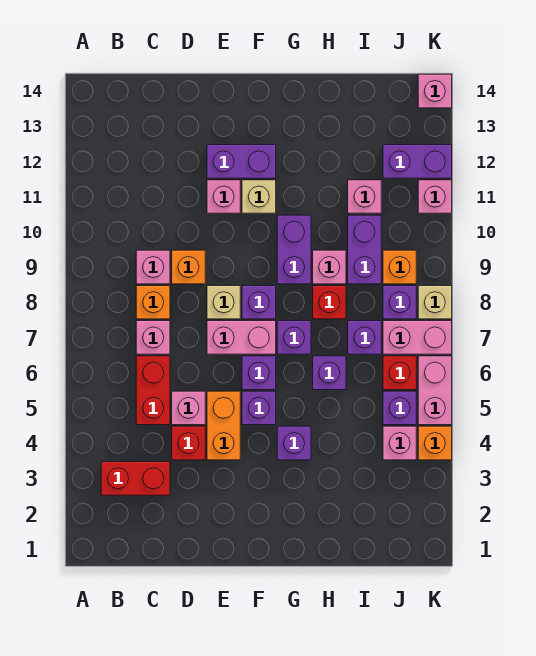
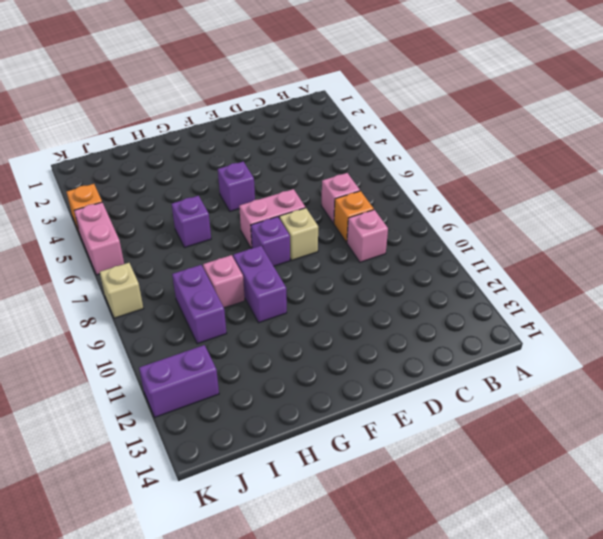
none -> red 1x2 brick [101,462,170,495]
none -> red 1x2 brick [136,356,170,425]
none -> red 1x1 brick [172,426,205,460]
none -> pink 1x1 brick [172,391,205,425]

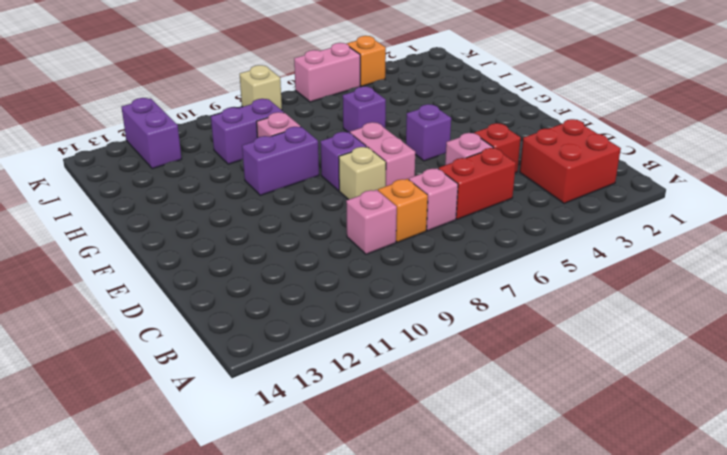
red 2x2 brick [520,119,621,204] -> red 1x2 brick [101,462,170,495]
none -> orange 1x1 brick [172,250,205,284]
none -> orange 1x2 brick [207,391,240,460]
none -> pink 1x1 brick [207,180,240,213]
none -> purple 1x2 brick [207,145,276,178]

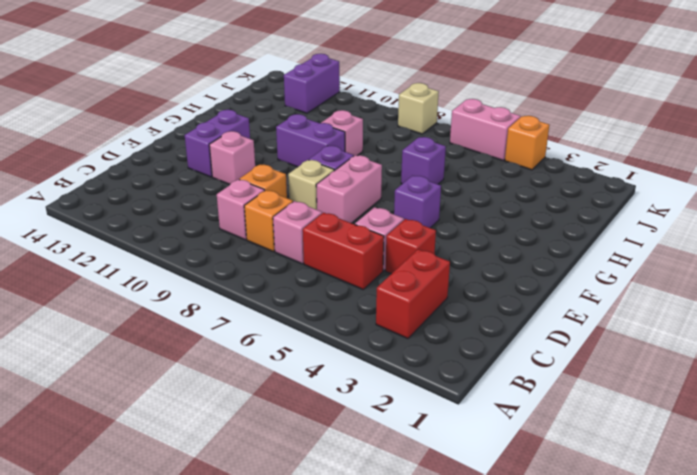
none -> orange 1x2 brick [207,391,240,460]
none -> purple 1x1 brick [242,356,276,390]
none -> tan 1x1 brick [242,180,276,213]
none -> purple 1x1 brick [277,426,311,460]

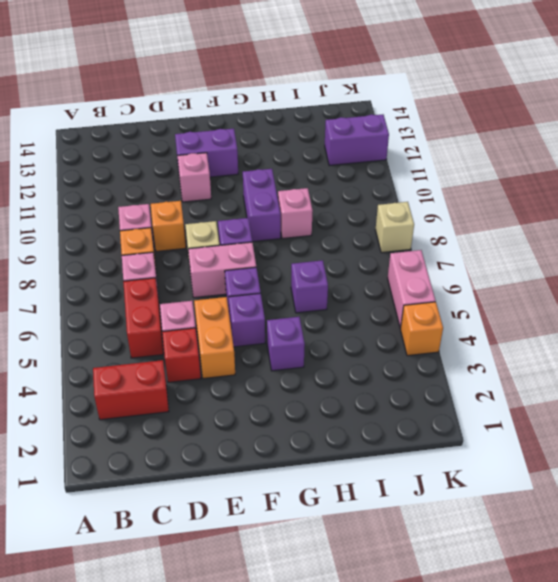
none -> tan 1x1 brick [242,180,276,213]
none -> purple 1x1 brick [277,321,311,354]
none -> red 1x1 brick [313,286,346,319]
none -> purple 1x1 brick [348,321,381,354]

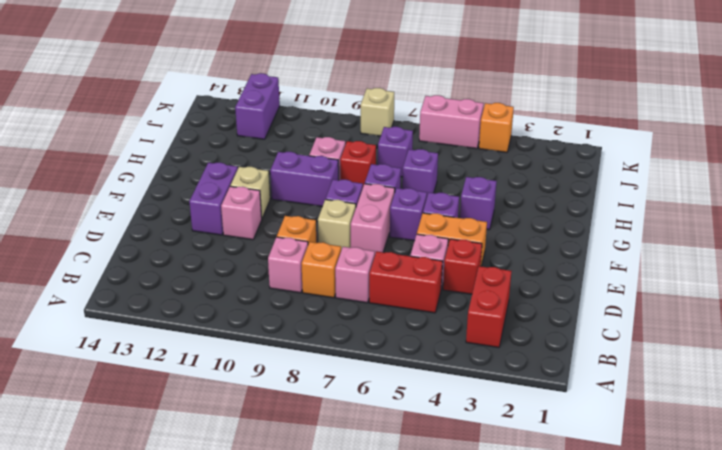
none -> purple 1x2 brick [348,215,381,284]
none -> pink 1x1 brick [348,180,381,213]
none -> pink 1x1 brick [383,426,416,460]
none -> purple 1x1 brick [383,391,416,425]

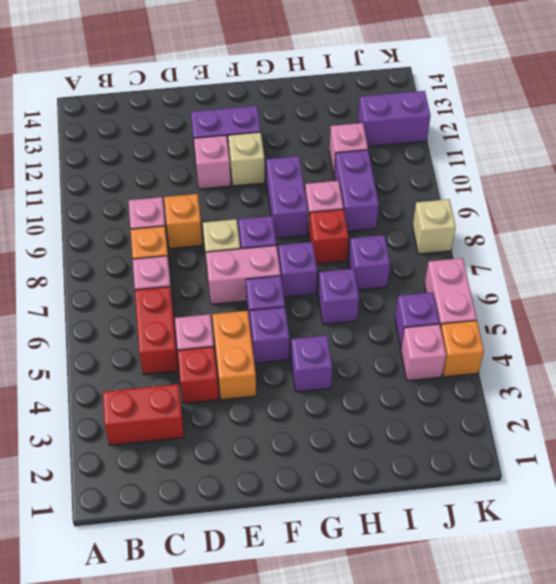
none -> red 1x1 brick [383,356,416,390]
none -> pink 1x2 brick [383,321,452,354]
none -> purple 1x1 brick [383,286,416,319]
none -> orange 1x1 brick [383,250,416,284]

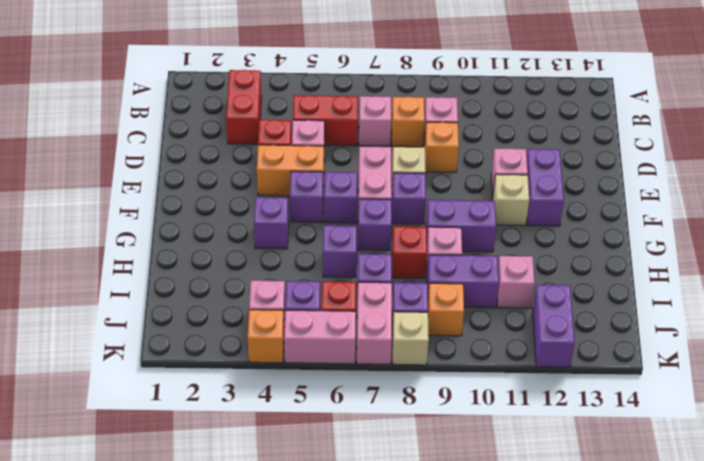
none -> pink 1x1 brick [418,180,452,213]
none -> pink 1x1 brick [418,74,452,108]

